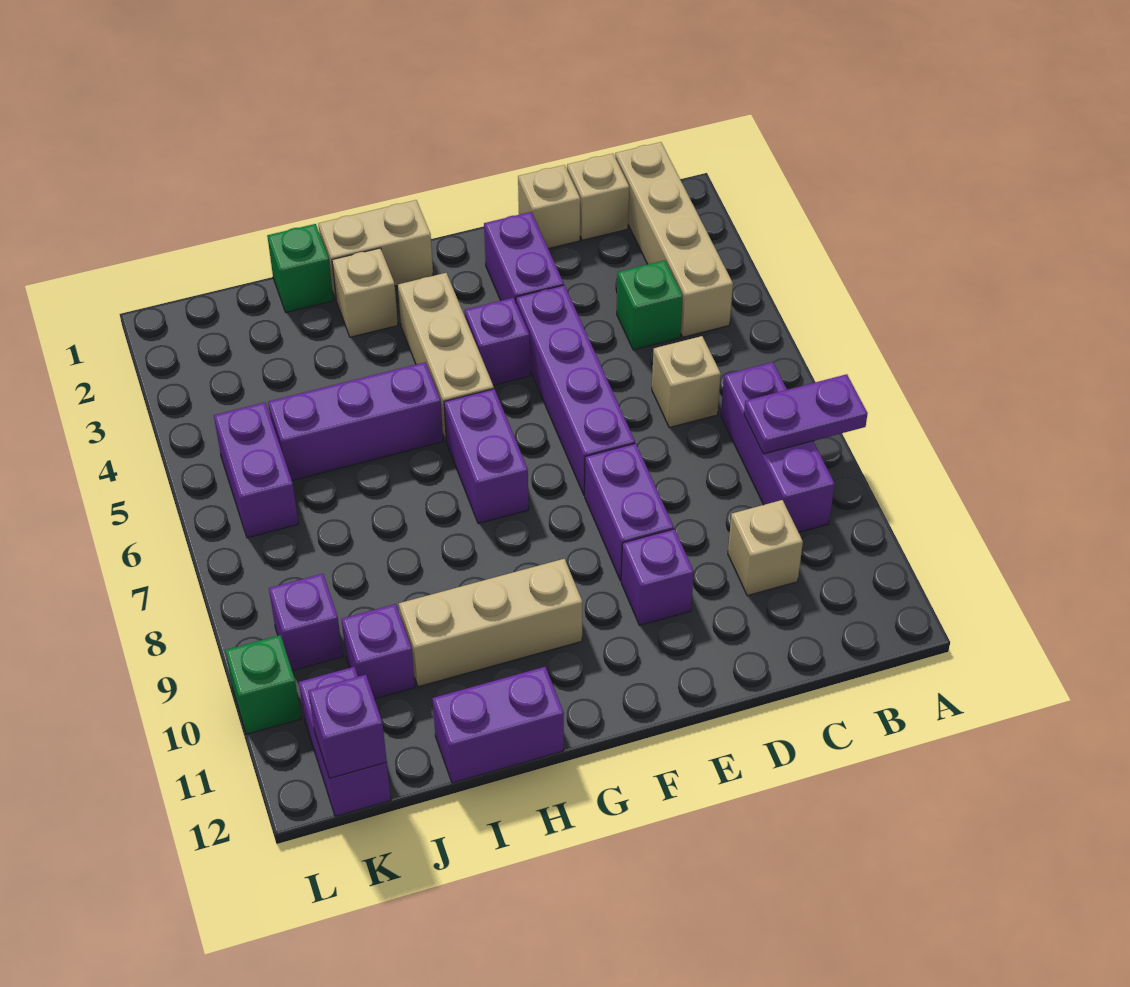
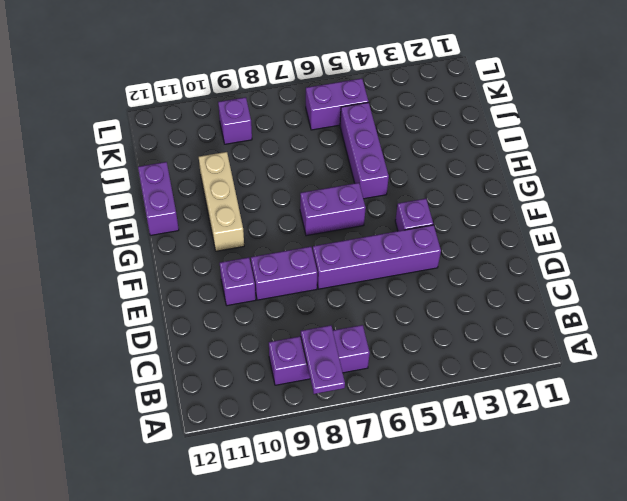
none -> tan 1x4 brick [615,142,733,337]
none -> tan 1x1 brick [567,154,629,240]
none -> green 1x1 brick [617,260,683,350]

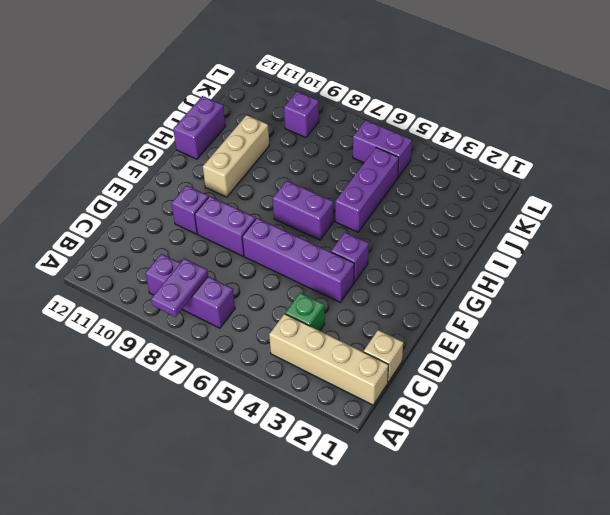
none -> tan 1x1 brick [652,336,721,428]
none -> tan 1x1 brick [728,500,803,596]
none -> tan 1x1 brick [518,165,580,249]

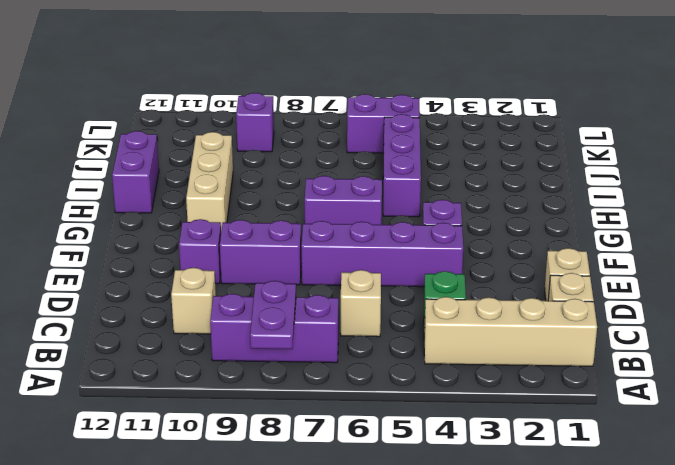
none -> purple 1x2 brick [484,212,564,302]
none -> tan 1x2 brick [318,200,433,299]
none -> tan 1x3 brick [398,273,494,440]

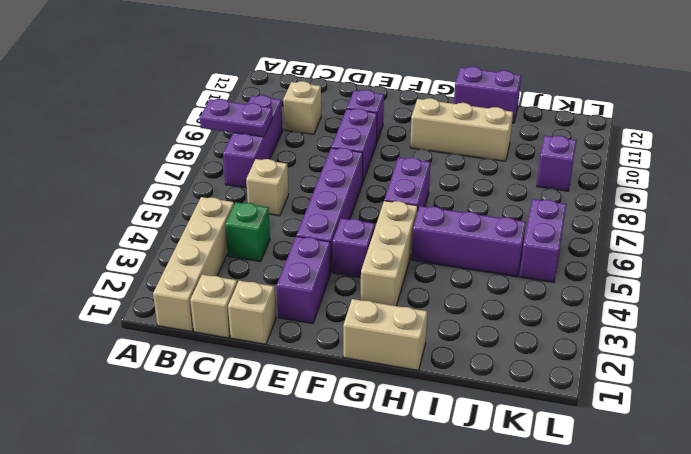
none -> tan 1x1 brick [332,248,398,337]
none -> green 1x1 brick [267,224,333,312]
none -> purple 1x1 brick [341,604,415,699]

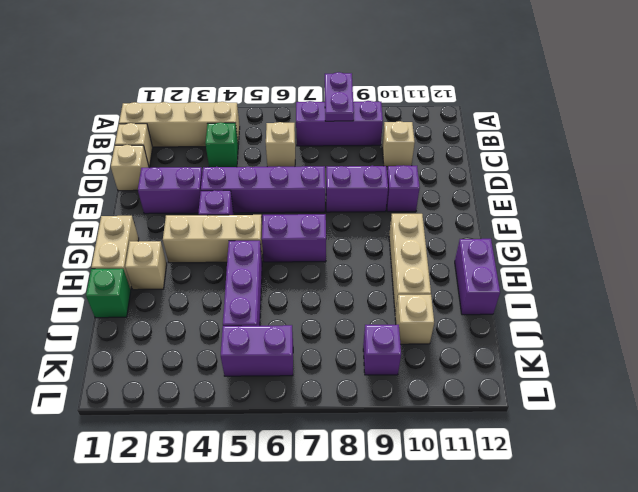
tan 1x1 brick [395,295,434,344] -> purple 1x1 brick [341,604,415,699]
none -> purple 1x2 brick [299,667,391,816]
none -> green 1x1 brick [225,635,301,734]
none -> purple 1x1 brick [308,675,387,778]

